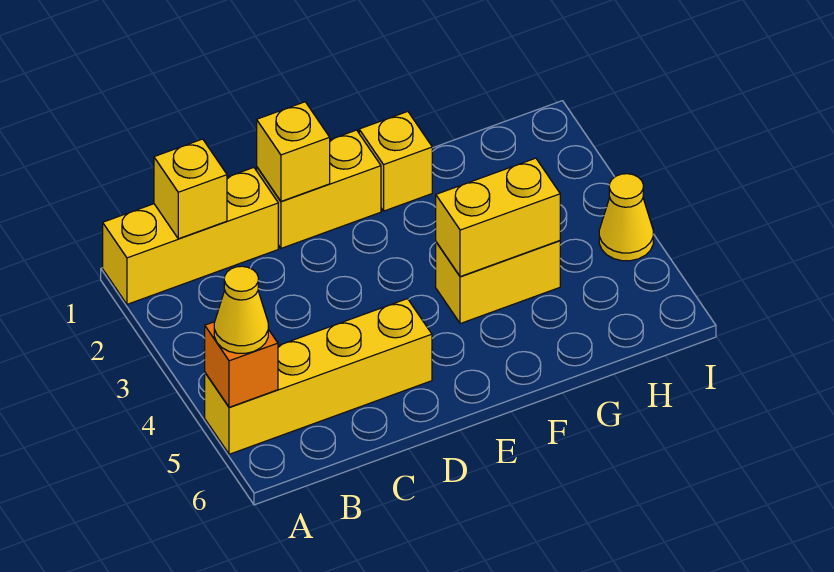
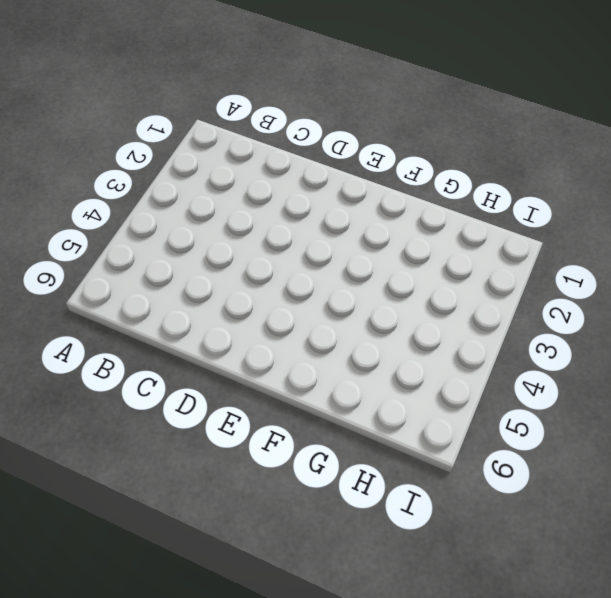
none -> yellow 1x3 brick [103,168,278,304]
none -> yellow 1x4 brick [205,299,432,454]

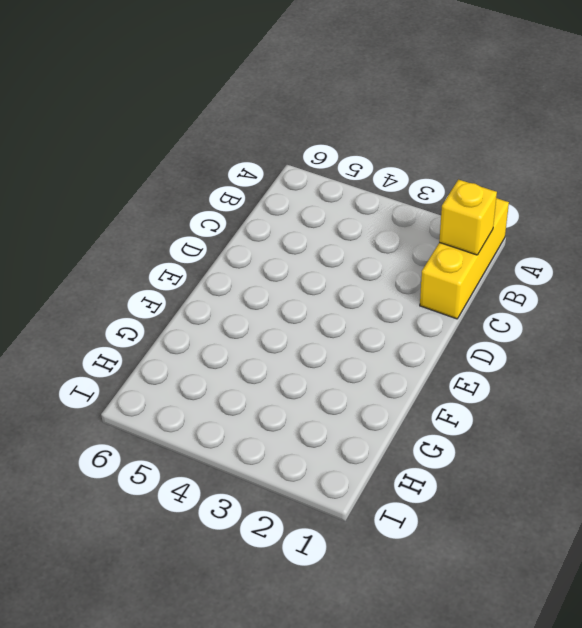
none -> yellow 1x4 brick [205,299,432,454]
none -> yellow 1x2 brick [257,130,381,248]

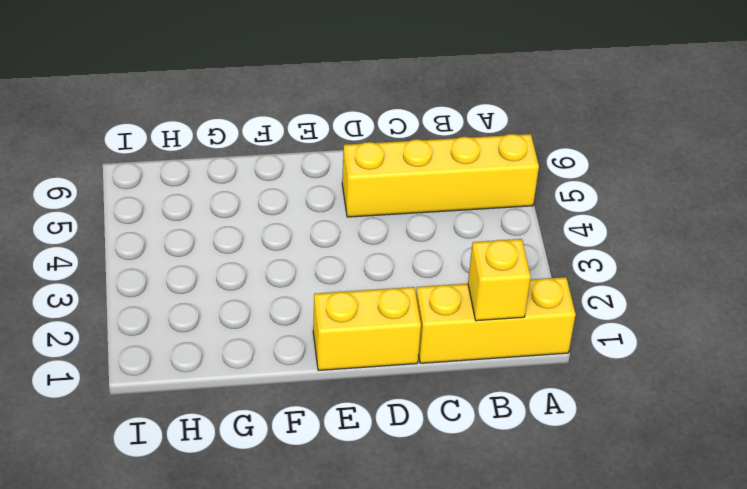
none -> yellow 1x1 brick [359,112,432,211]
none -> yellow 1x2 brick [436,241,560,324]

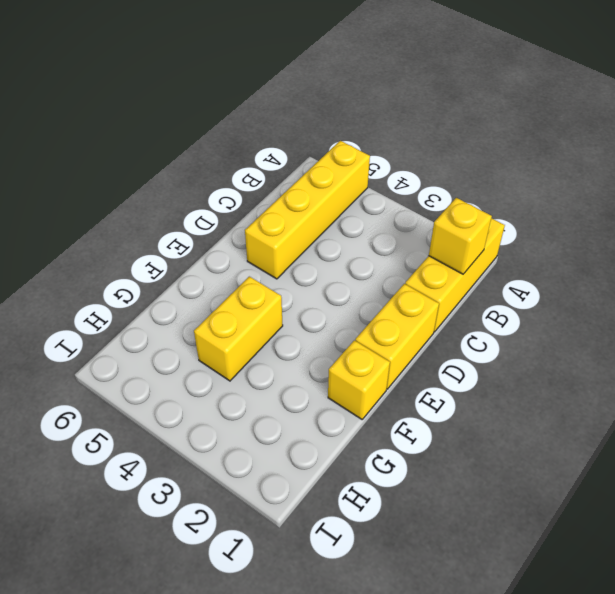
none -> yellow 1x1 cone [599,174,653,261]
none -> orange 1x1 brick [205,322,278,407]

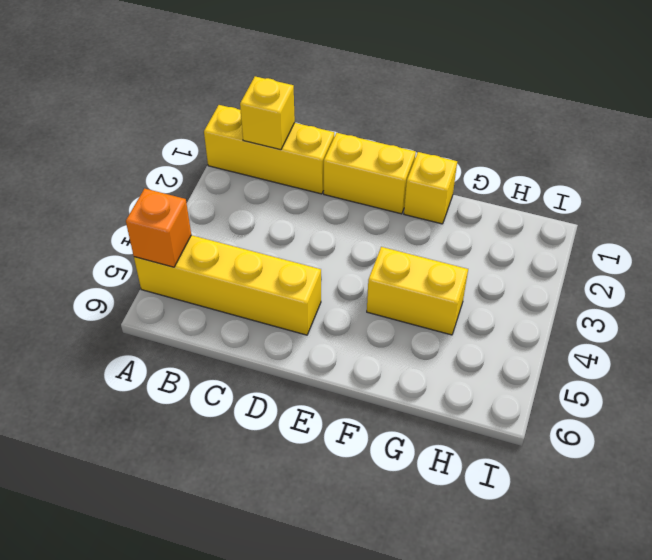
none -> yellow 1x1 cone [599,174,653,261]
none -> yellow 1x1 brick [257,102,330,201]

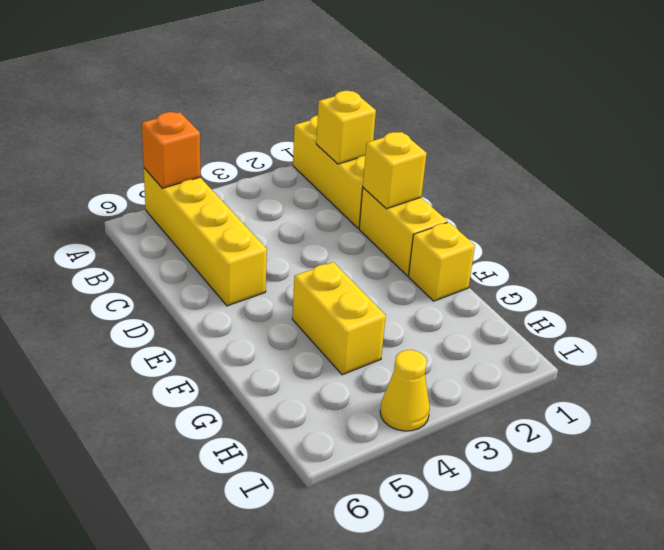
none -> yellow 1x2 brick [436,158,560,277]
none -> yellow 1x1 cone [214,266,268,353]

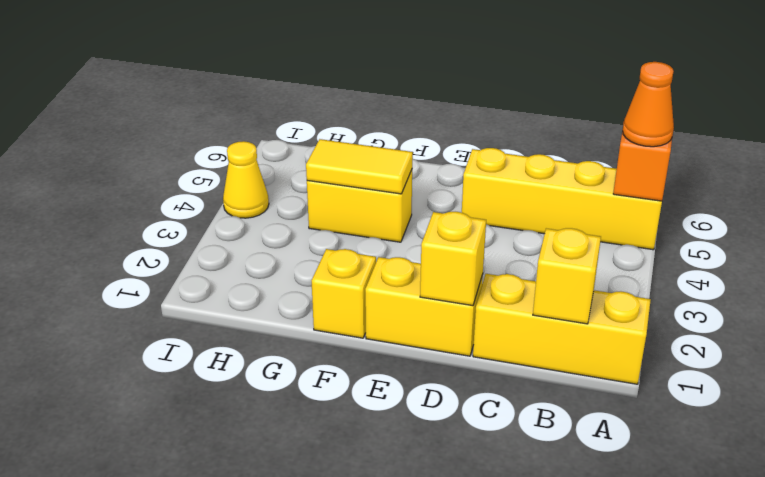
orange 1x1 cone [623,62,674,147] -> yellow 1x1 cone [214,266,268,353]
yellow 1x2 tile [306,139,413,194] -> yellow 1x2 brick [436,158,560,277]

